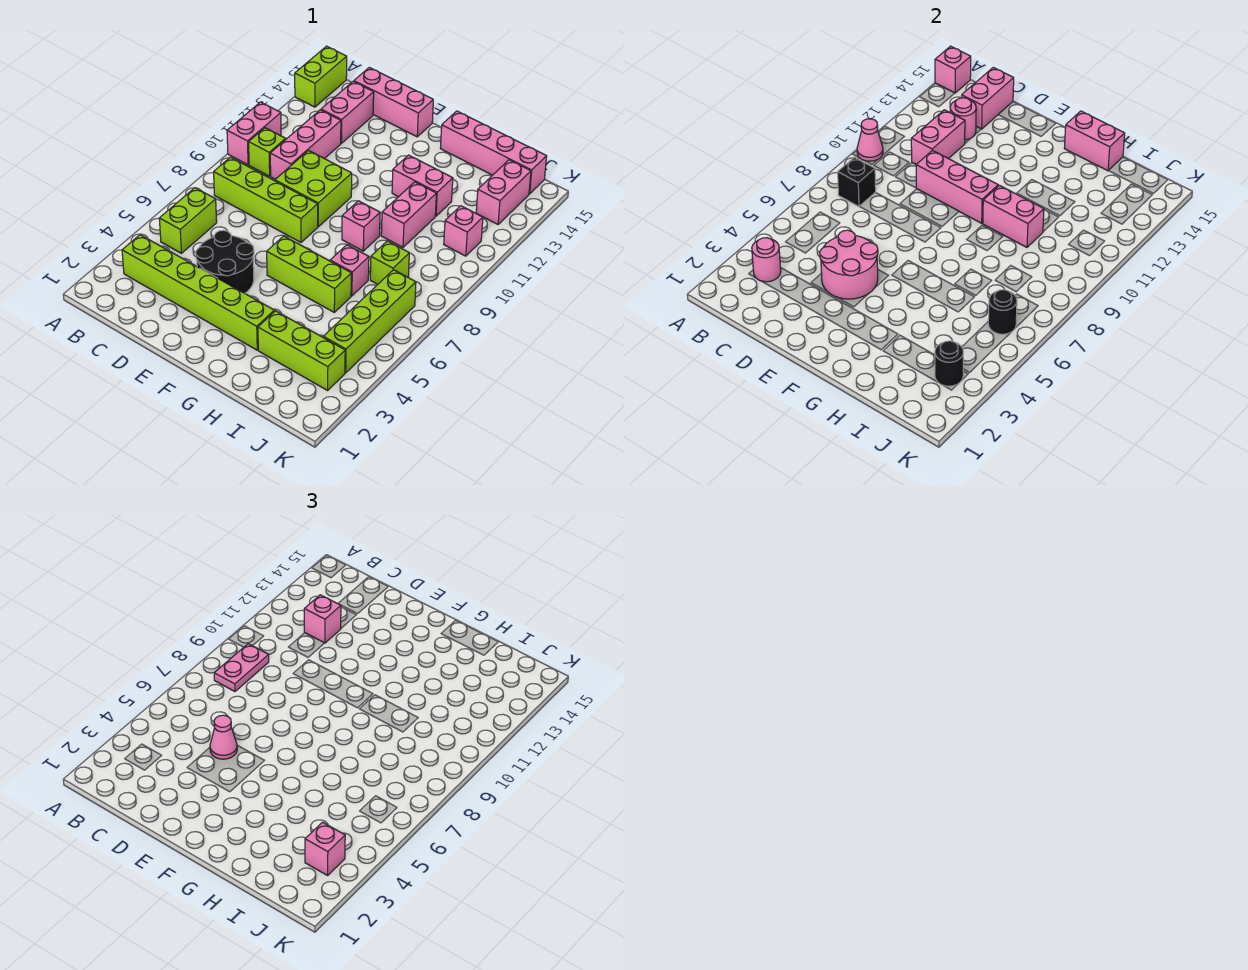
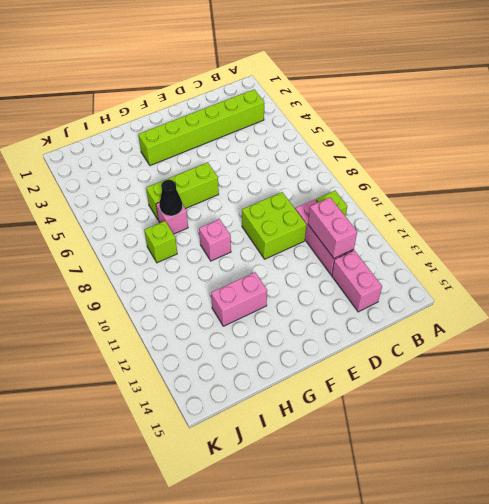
black 1x1 cone [159,180,183,216] -> none
none -> pink 1x2 brick [227,102,281,165]
none -> lime 1x2 brick [295,46,347,107]
none -> lime 1x2 brick [159,188,217,253]
none -> lime 1x4 brick [214,157,318,242]

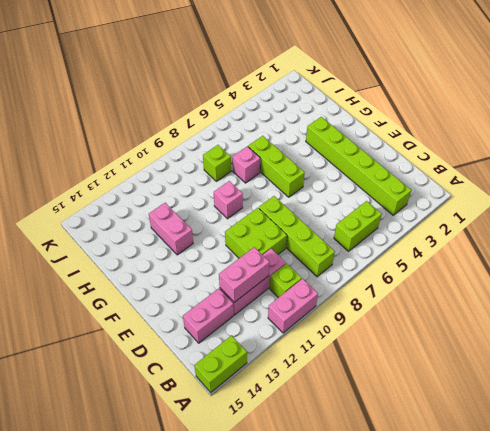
none -> pink 1x3 brick [354,67,433,137]
none -> black 2x2 round brick [196,230,254,293]
none -> pink 1x4 brick [440,111,547,194]
none -> lime 1x3 brick [258,311,345,390]

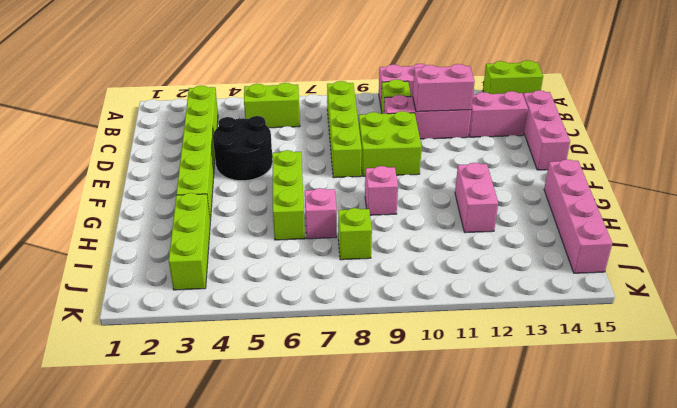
none -> pink 1x2 brick [381,182,436,247]
none -> lime 1x4 brick [323,270,416,373]
none -> pink 1x1 brick [444,206,483,256]
none -> pink 1x2 brick [476,160,531,224]

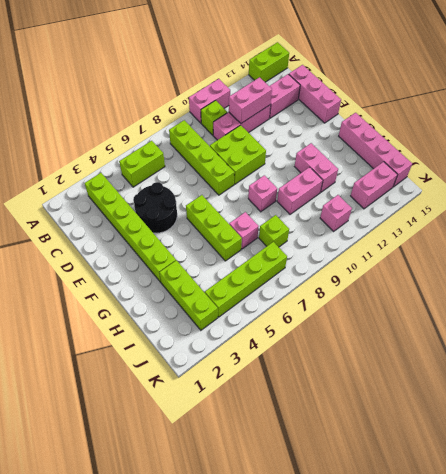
none -> pink 1x1 cone [857,119,883,161]
none -> pink 1x1 brick [935,46,971,93]
none -> pink 1x1 round brick [752,238,781,282]
none -> black 1x1 brick [838,157,876,207]

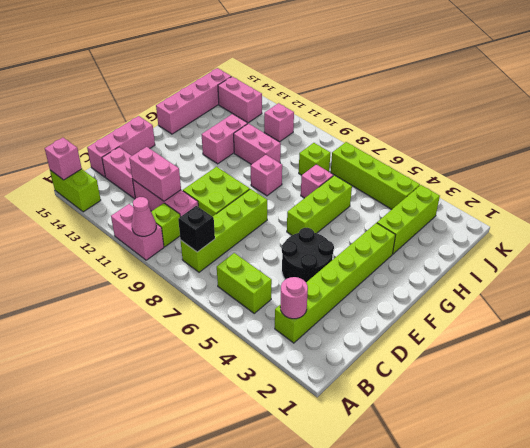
none -> pink 1x1 round brick [950,98,976,140]
none -> pink 1x2 brick [962,67,1014,129]
none -> pink 2x2 round brick [820,230,878,299]
none -> pink 1x3 brick [916,150,998,223]

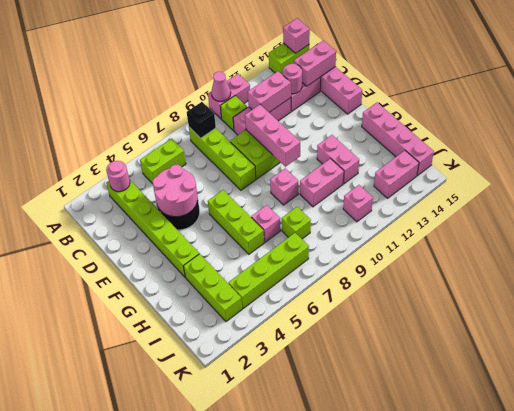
none -> pink 1x2 brick [983,185,1044,247]
none -> pink 1x2 brick [1064,111,1125,171]
none -> black 1x1 round brick [935,341,963,386]
none -> black 1x1 round brick [988,290,1017,334]

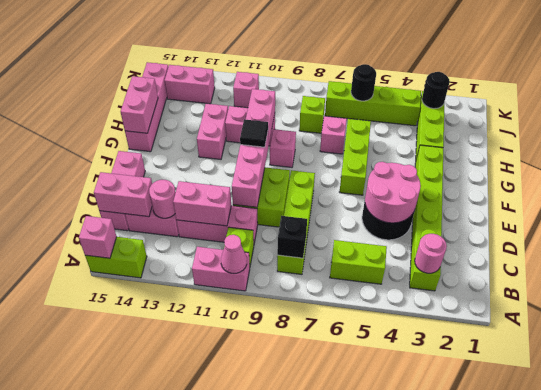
black 1x1 tile [240,119,268,147] -> none
none -> pink 1x2 plate [214,644,269,692]
none -> pink 1x1 brick [304,595,341,643]
none -> pink 1x1 cone [210,715,237,759]
none -> pink 1x1 brick [305,822,345,875]

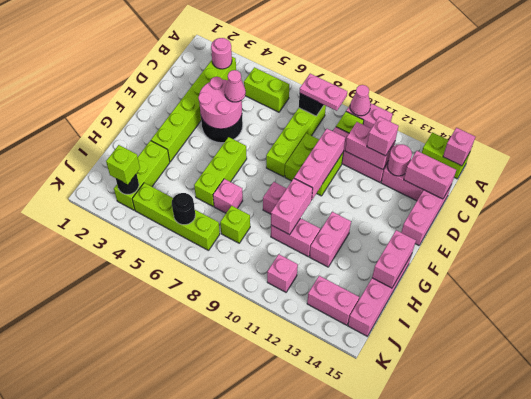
lime 1x1 brick [106,145,140,184] -> pink 1x1 brick [305,822,345,875]

